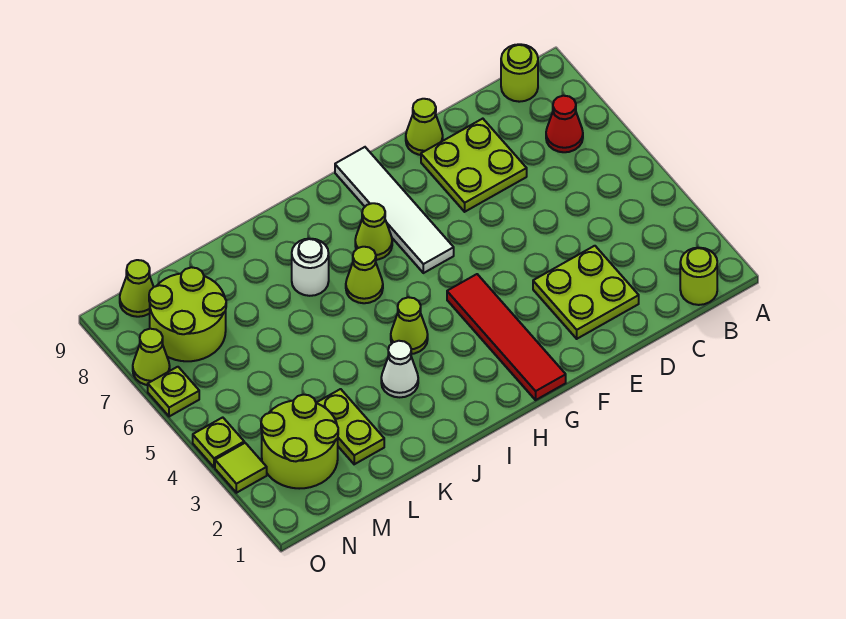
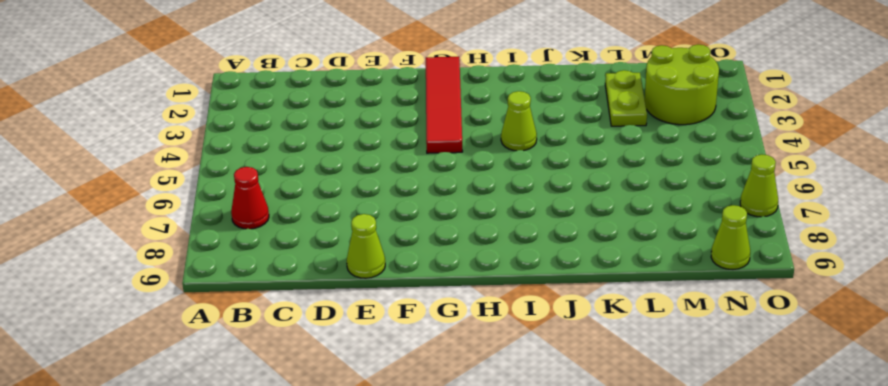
none -> lime 1x1 round brick [680,248,717,305]
none -> lime 1x1 round brick [501,44,538,102]
none -> lime 2x2 plate [533,246,639,339]

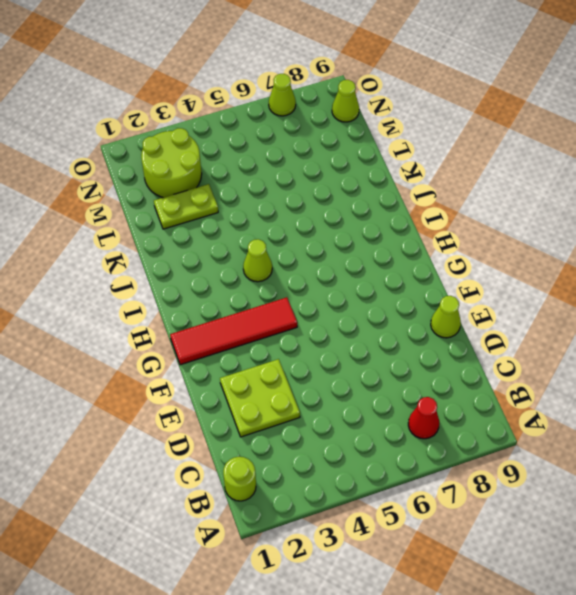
none -> lime 1x1 round brick [501,44,538,102]
none -> lime 2x2 plate [421,119,527,212]
none -> white 1x4 tile [335,147,454,273]

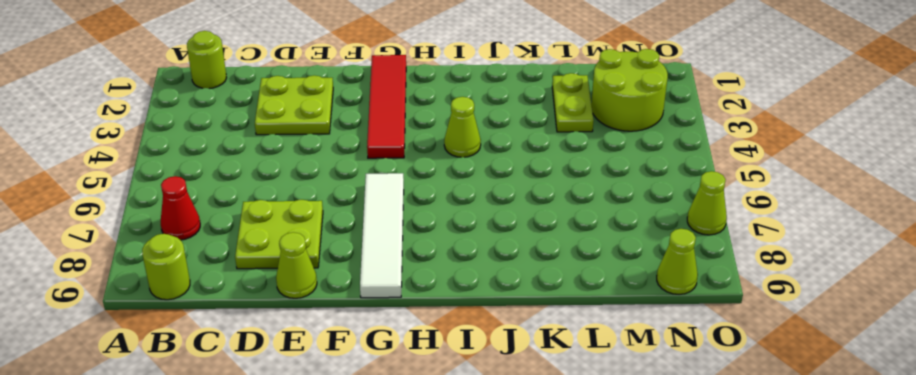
none -> lime 1x1 cone [355,203,392,260]
none -> lime 1x1 cone [346,247,383,303]
none -> white 1x1 cone [381,341,418,397]

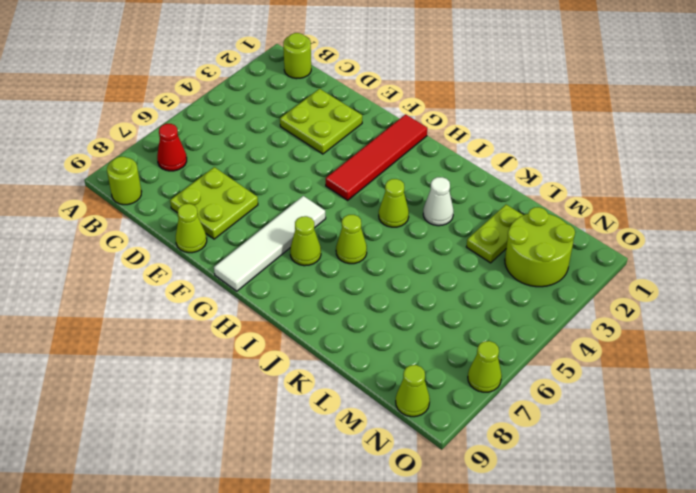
none -> white 1x1 round brick [292,239,329,296]
none -> lime 2x2 round brick [149,267,226,361]
none -> lime 1x1 tile [215,443,267,493]

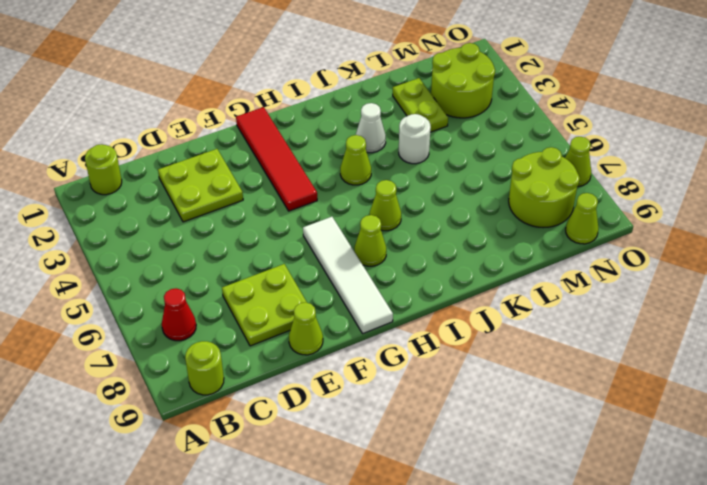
white 1x1 round brick [399,114,431,164] -> white 1x1 round brick moved to [292,239,329,296]
none -> lime 1x1 tile [215,443,267,493]
none -> lime 1x1 plate [193,417,244,467]
none -> lime 1x1 plate [148,367,199,417]

